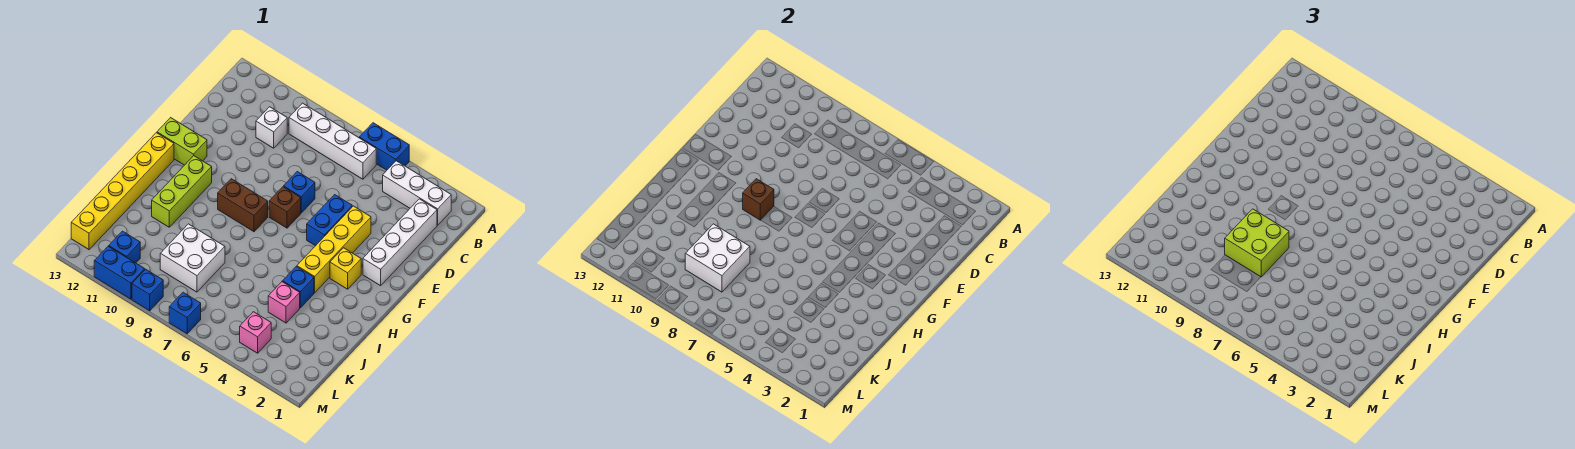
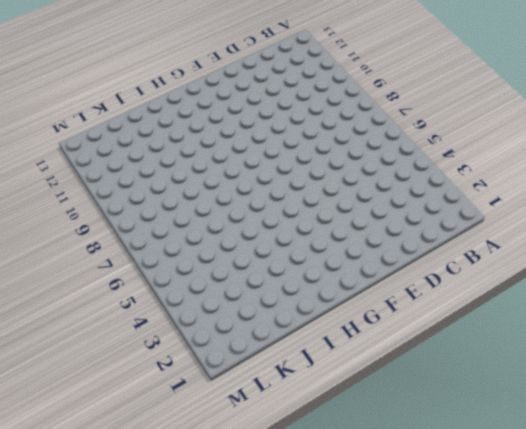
none -> blue 1x2 brick [359,123,409,170]
none -> white 1x3 brick [383,161,451,225]
none -> white 1x4 brick [289,103,376,179]

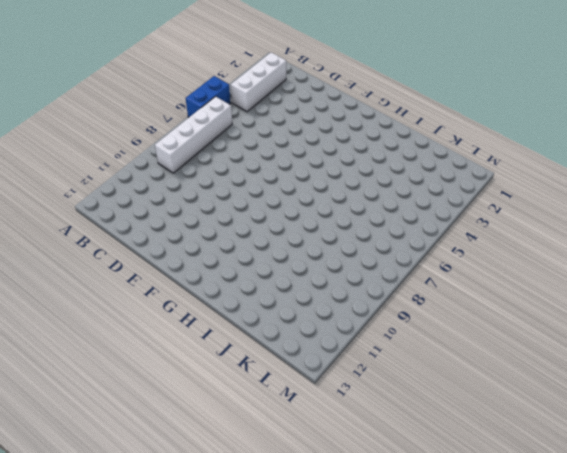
none -> white 1x4 brick [363,199,437,286]
none -> white 1x1 brick [256,107,287,148]
none -> yellow 1x4 brick [297,206,371,293]

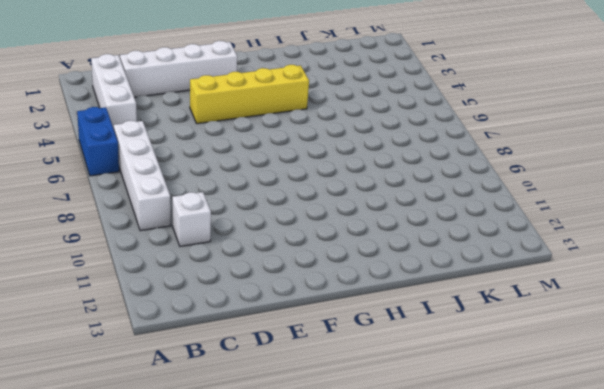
none -> blue 1x2 brick [307,195,352,246]
none -> blue 1x1 brick [284,172,315,213]
none -> brown 1x1 brick [269,187,301,228]

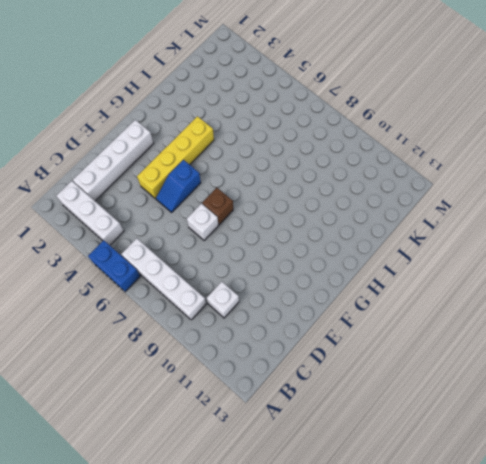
blue 1x2 slope [156,160,201,212] -> blue 1x2 brick [307,195,352,246]
white 1x1 brick [187,203,218,241] -> blue 1x1 brick [284,172,315,213]
none -> lime 1x2 brick [157,118,207,165]
none -> yellow 1x1 brick [330,248,361,289]
none -> brown 1x2 brick [218,179,268,232]

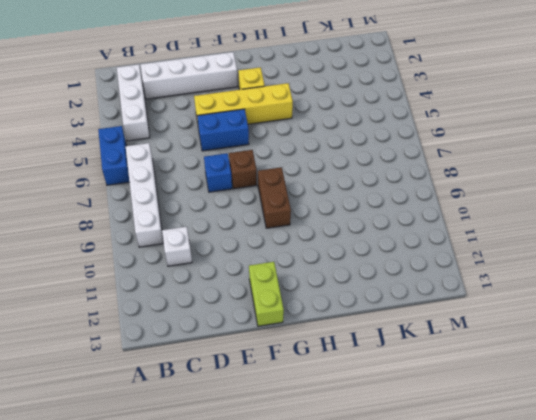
none -> lime 1x3 brick [152,156,212,227]
none -> yellow 1x6 brick [71,133,174,249]
none -> blue 1x1 brick [283,267,314,308]

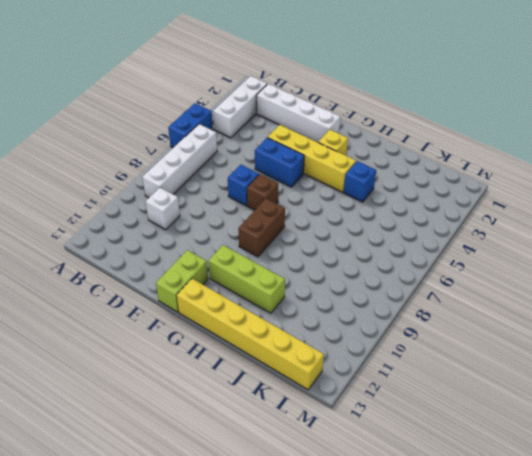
none -> pink 1x1 brick [268,282,300,323]
none -> white 2x2 brick [160,224,225,292]
none -> pink 1x1 brick [240,312,271,353]

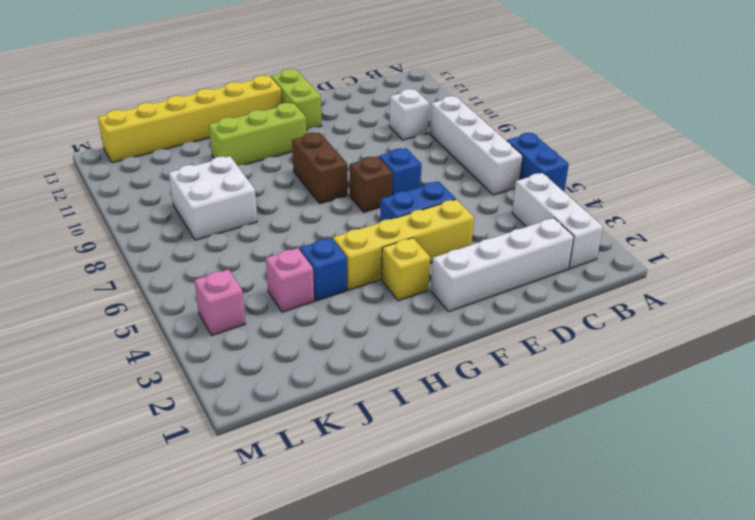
none -> blue 1x1 brick [109,231,140,263]
none -> blue 1x1 brick [169,292,201,334]
none -> blue 1x1 brick [132,269,163,311]

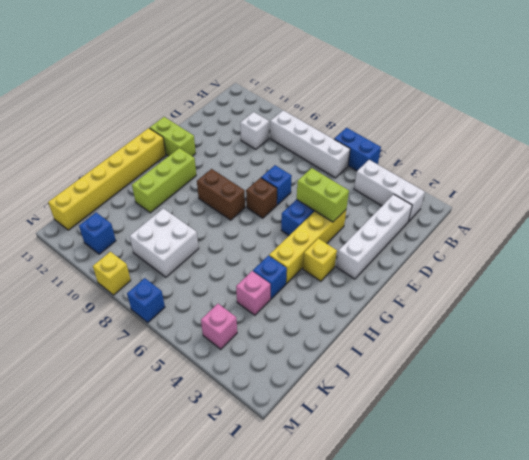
lime 1x2 brick [297,168,349,222] -> none
yellow 1x1 brick [93,252,131,295] -> blue 1x1 brick [132,269,163,311]
none -> blue 1x2 brick [94,246,145,299]
none -> brown 1x1 brick [743,179,774,220]
none -> white 2x2 brick [685,224,750,292]

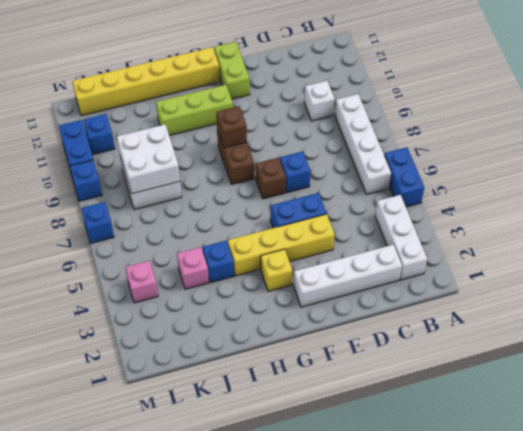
none -> lime 2x2 brick [1225,209,1289,277]

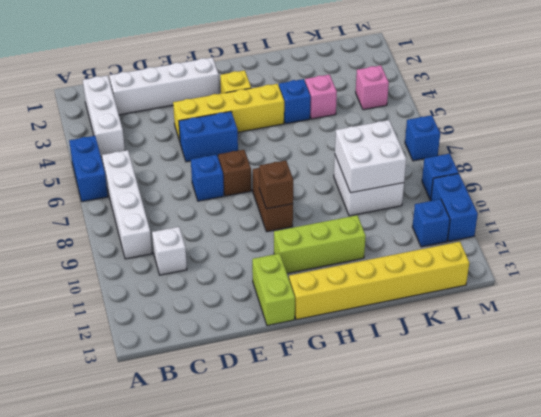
none -> lime 2x2 brick [1225,209,1289,277]

